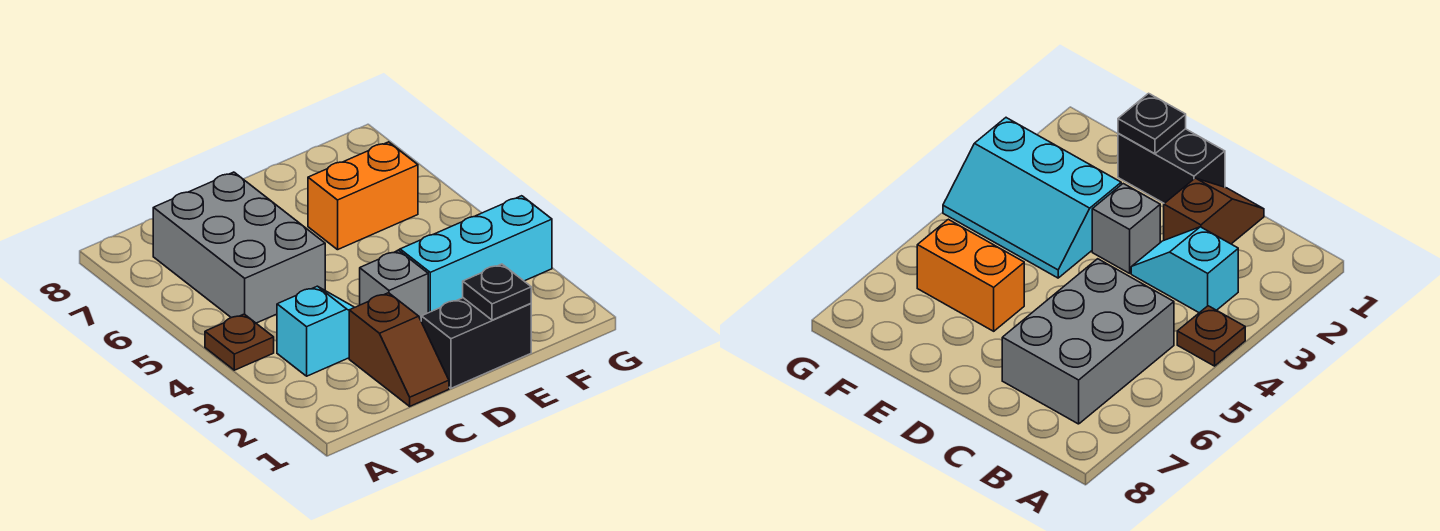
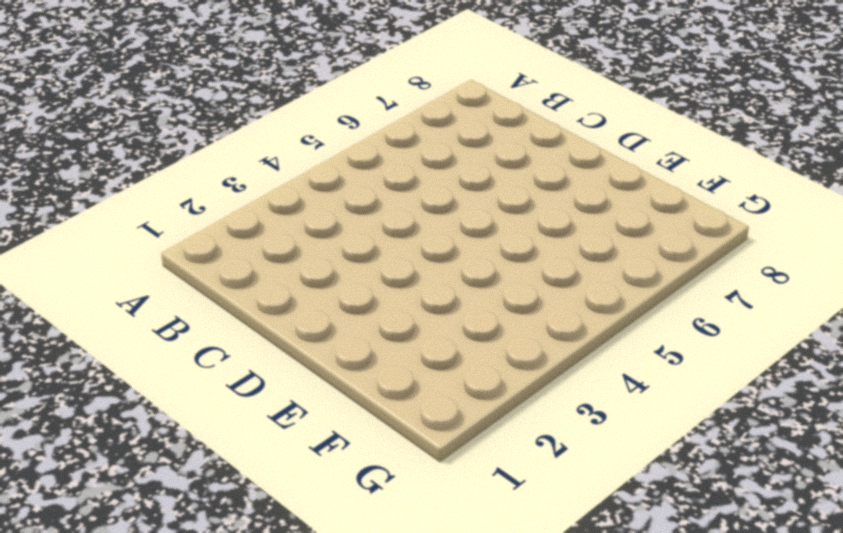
none -> brown 1x1 plate [205,314,274,370]
none -> cyan 1x2 slope [277,286,354,376]

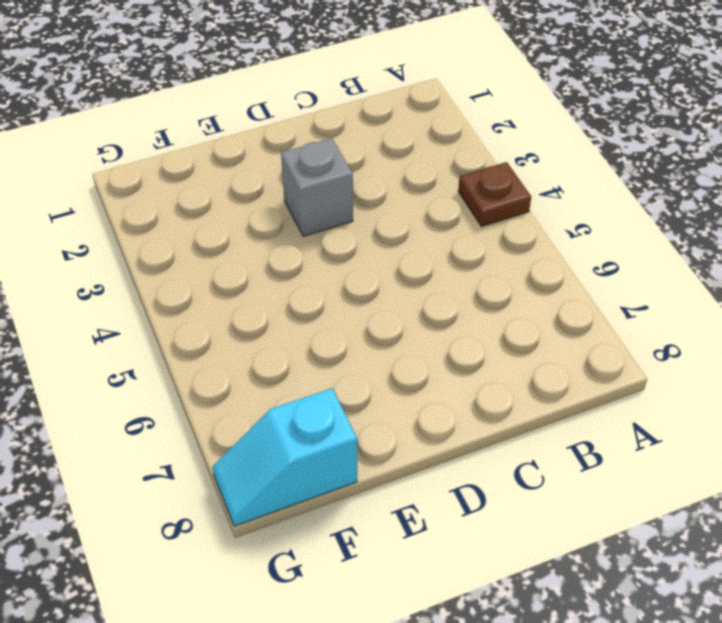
cyan 1x2 slope [212,388,357,526] -> cyan 1x2 slope moved to [277,286,354,376]
none -> grey 2x3 brick [153,172,325,323]
none -> brown 1x2 slope [349,293,449,406]

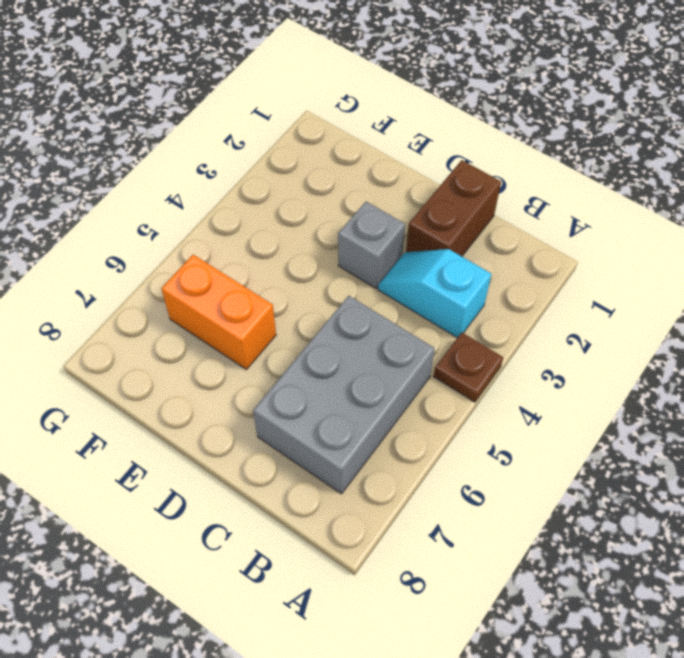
brown 1x2 brick [406,160,501,256] -> brown 1x2 slope [349,293,449,406]
none -> black 1x2 brick [421,298,531,388]
none -> cyan 2x3 slope [397,196,552,313]

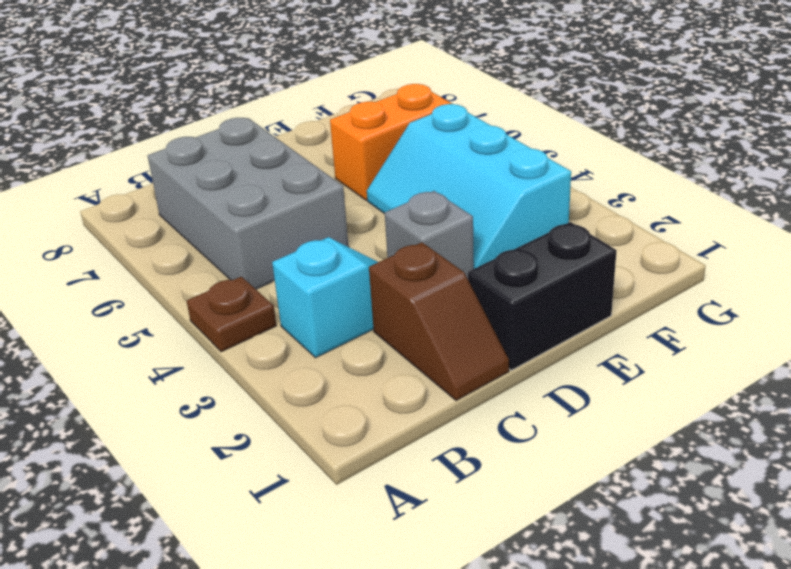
cyan 2x3 slope [367,104,571,269] -> cyan 2x3 slope turned to [397,196,552,313]
none -> black 1x1 plate [463,264,531,320]

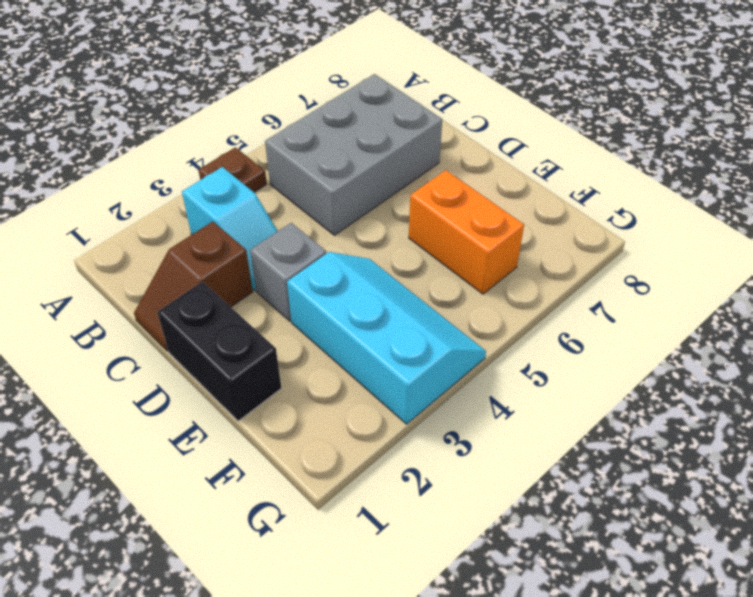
none -> black 1x1 plate [463,264,531,320]

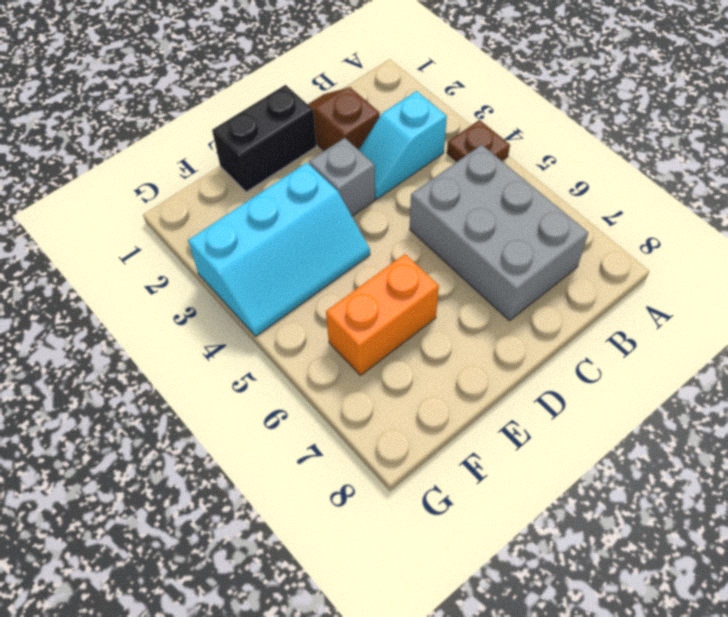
none -> black 1x1 plate [463,264,531,320]

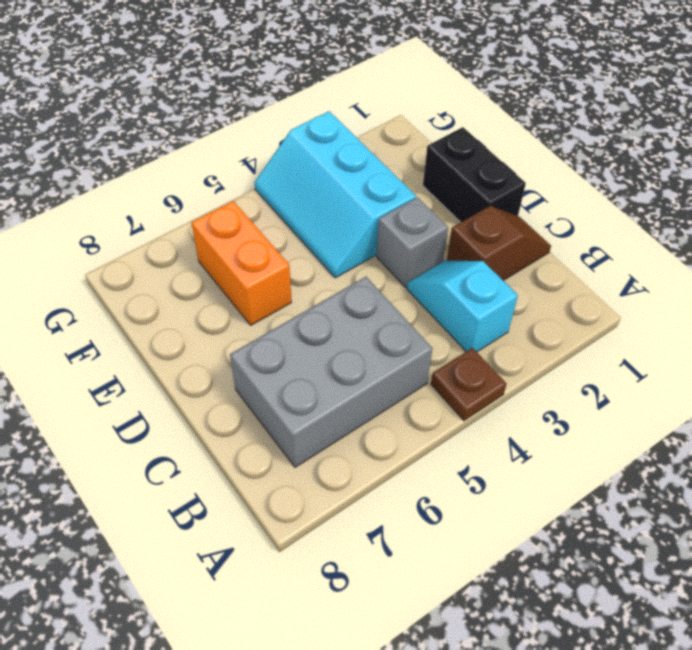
none -> black 1x1 plate [463,264,531,320]

